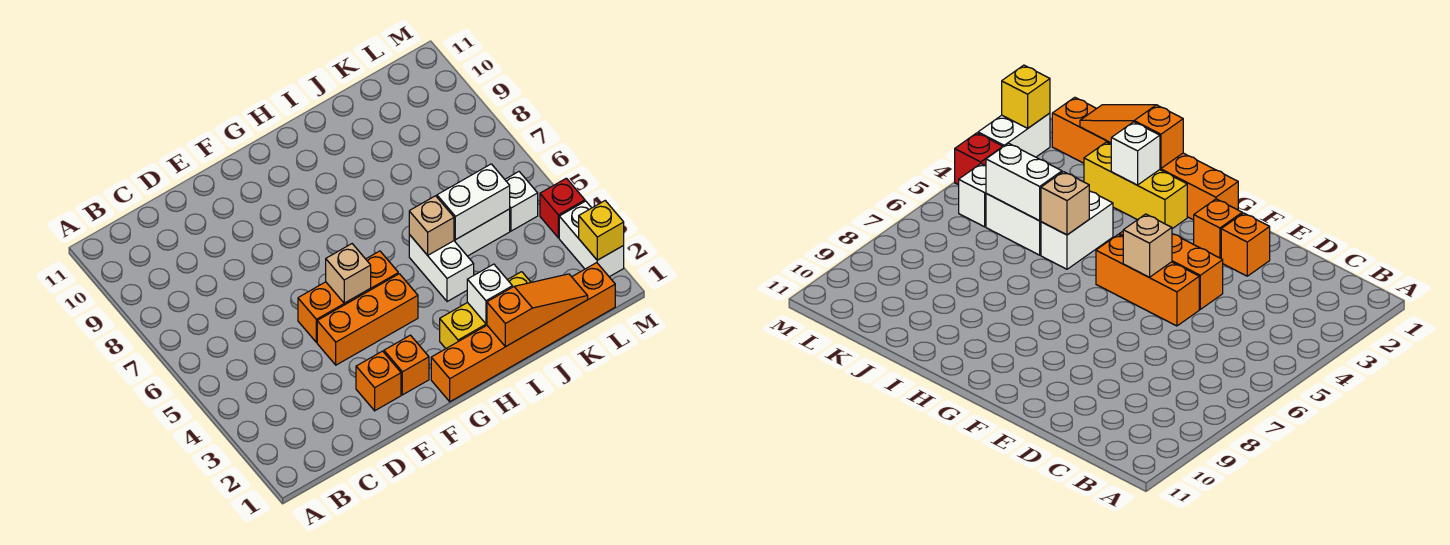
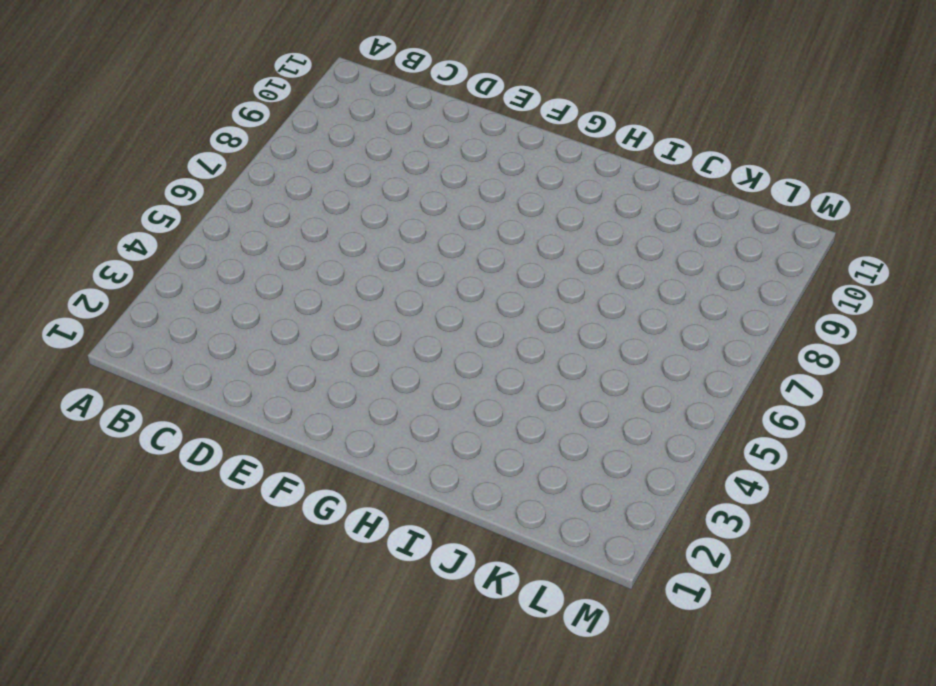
none -> orange 1x1 brick [356,351,401,411]
none -> orange 1x3 brick [317,274,418,365]
none -> orange 1x3 brick [298,251,398,342]

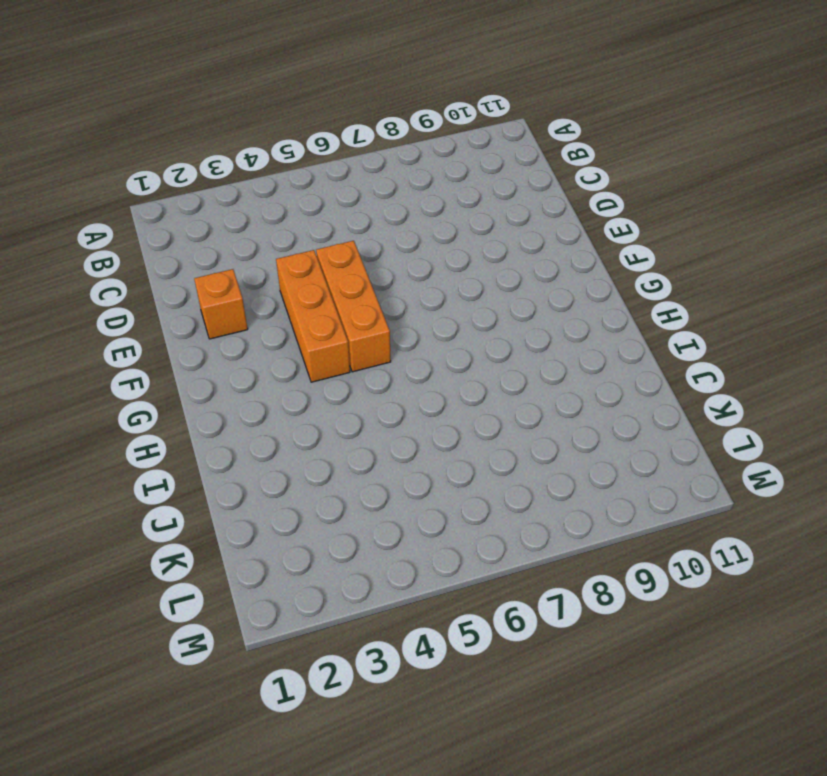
none -> orange 1x1 brick [384,335,429,395]
none -> orange 1x6 brick [431,263,615,402]
none -> yellow 1x3 brick [440,272,531,348]

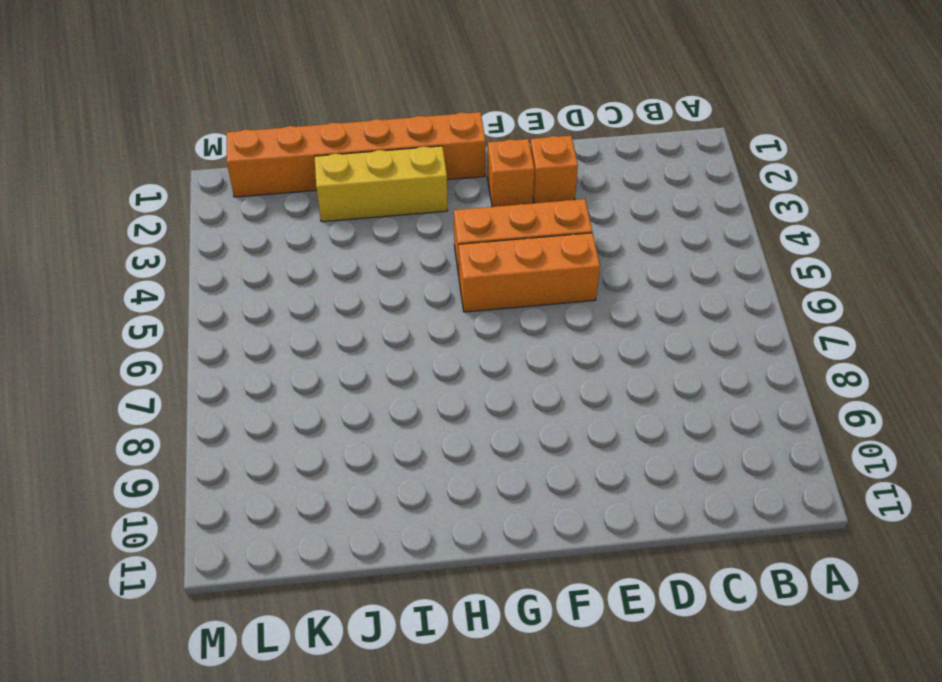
none -> white 1x2 brick [409,235,474,302]
none -> white 1x2 brick [454,209,510,256]
none -> white 1x1 brick [505,172,538,231]

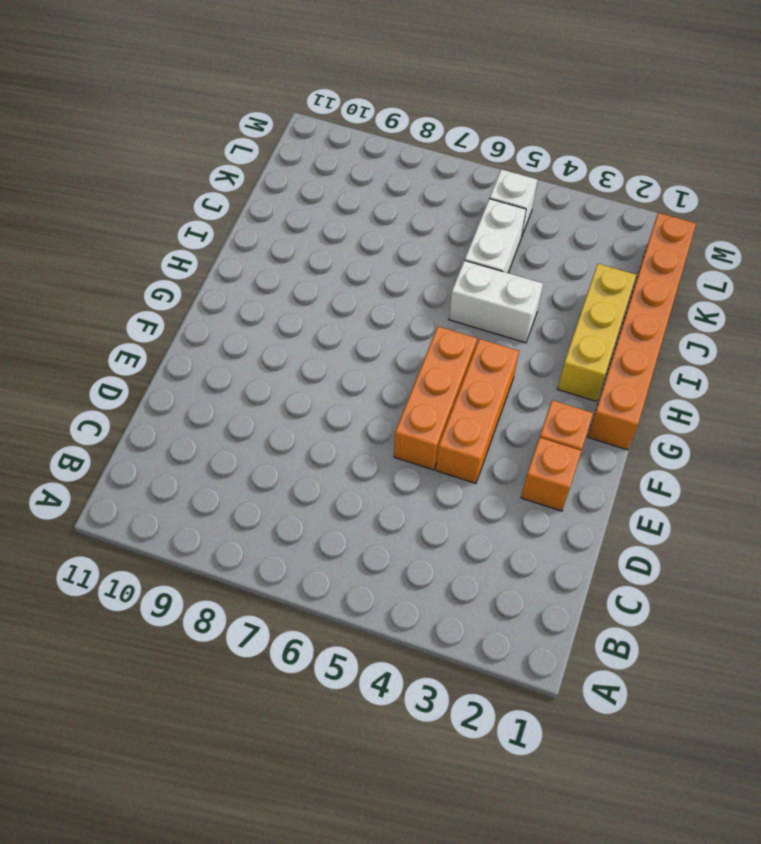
none -> white 1x2 brick [559,201,624,277]
none -> red 1x1 brick [540,178,585,238]
none -> tan 1x1 brick [326,244,371,303]

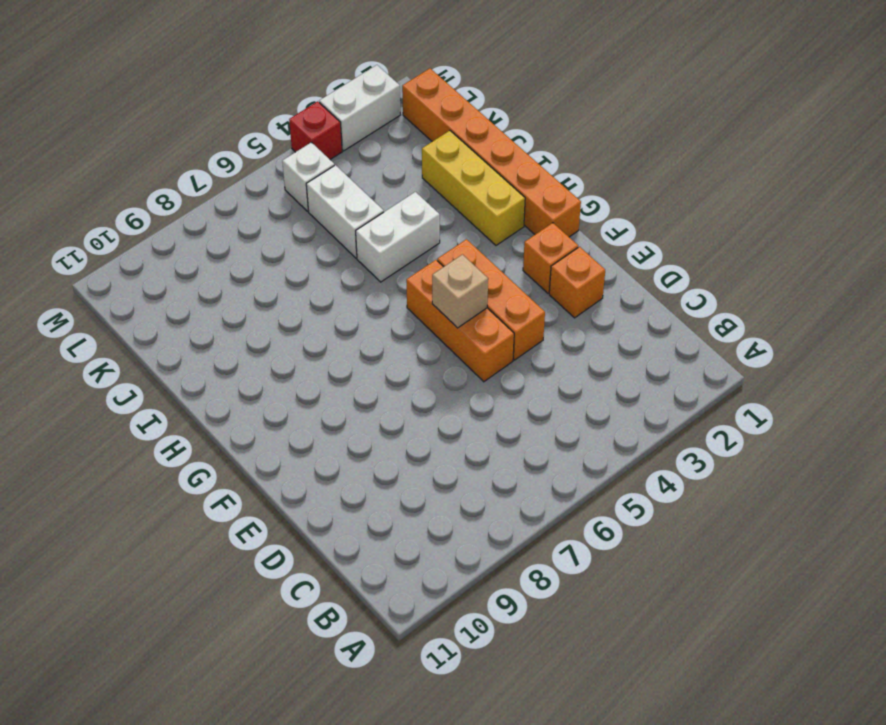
none -> orange 1x3 slope [487,274,588,347]
none -> white 1x1 brick [467,264,512,324]
none -> tan 1x1 brick [409,196,454,255]

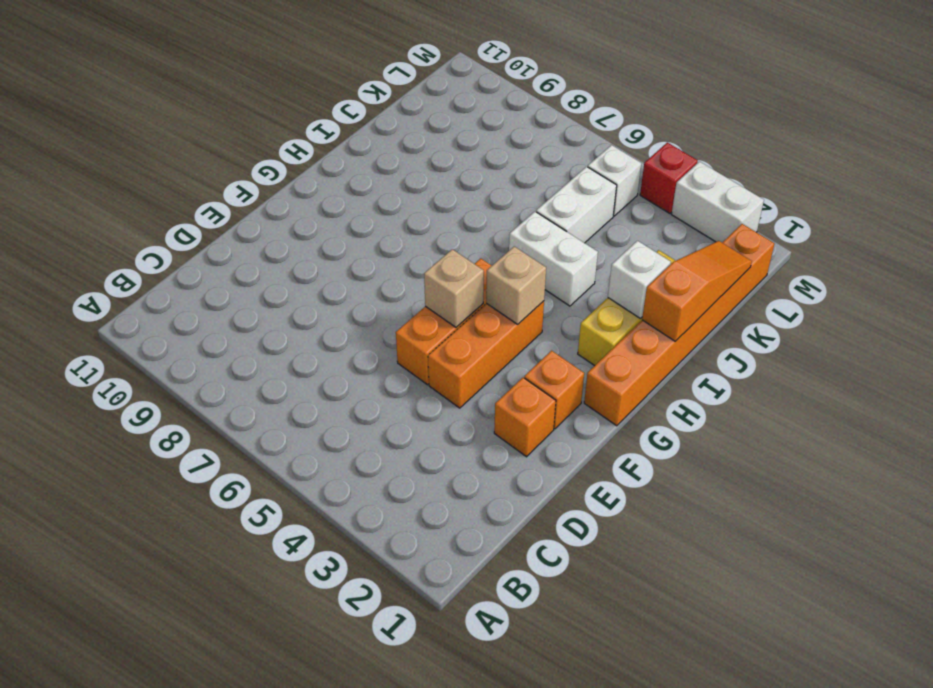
tan 1x1 brick [486,246,546,324] -> tan 1x1 brick moved to [409,196,454,255]
none -> white 1x2 brick [437,164,510,240]
none -> yellow 1x1 brick [579,201,624,260]

